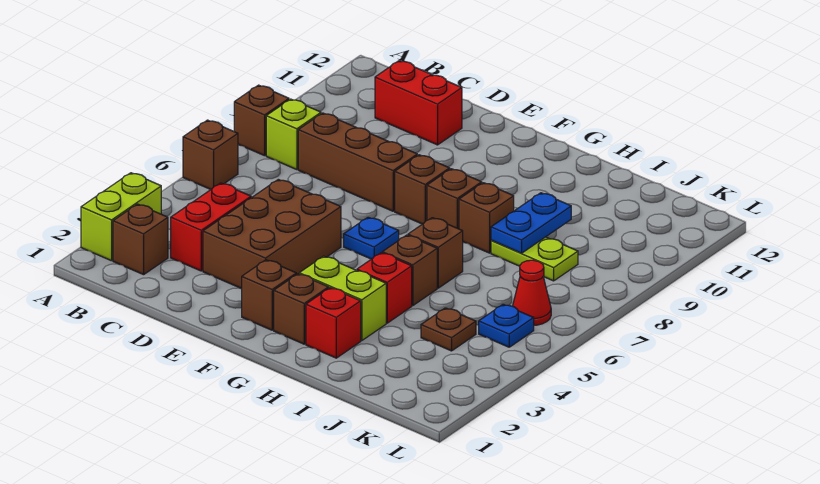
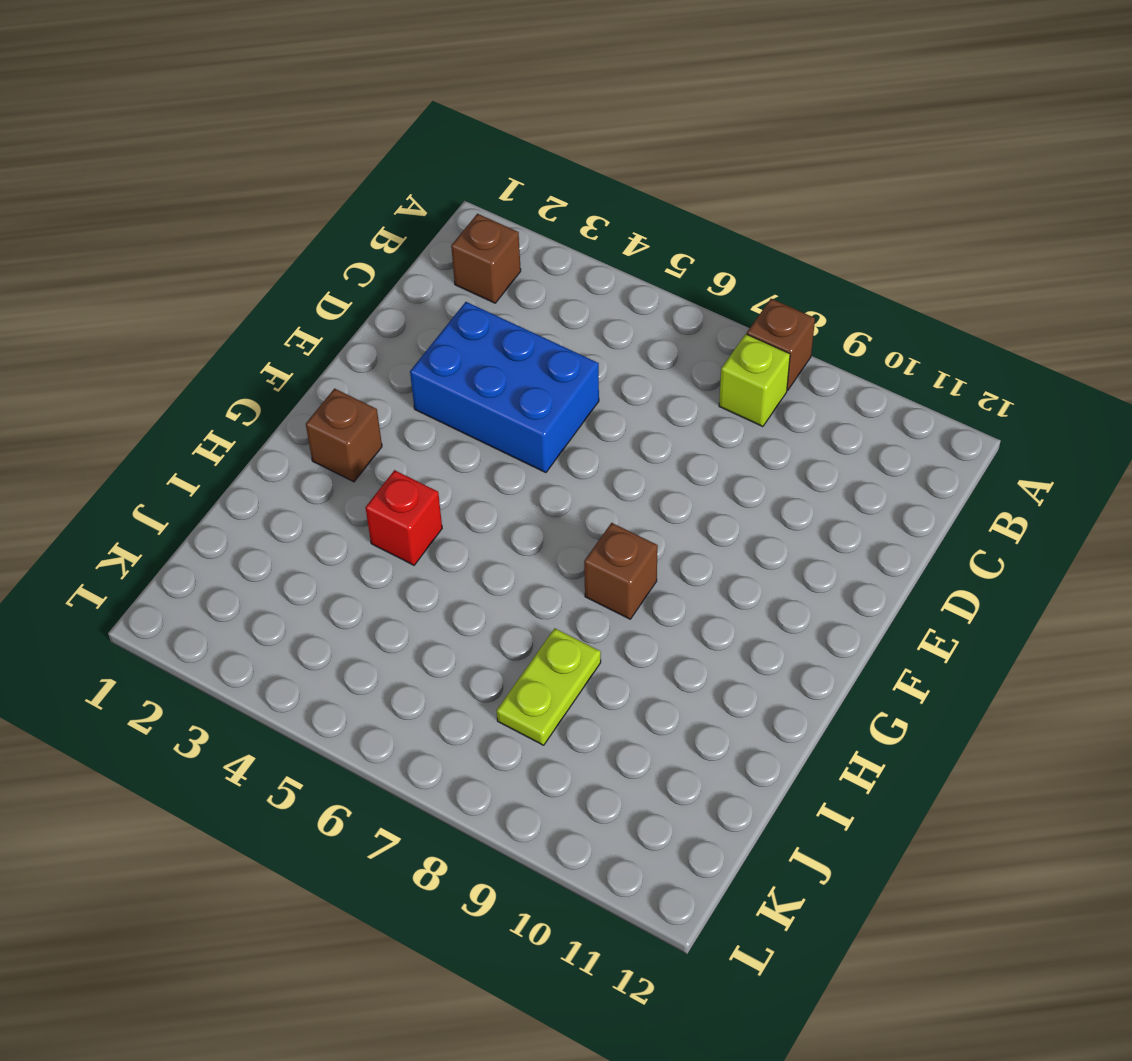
blue 2x3 brick [410,302,599,473] -> brown 2x3 brick [203,179,341,289]
none -> lime 1x2 brick [81,173,161,261]
none -> brown 1x1 brick [183,120,238,189]
none -> red 1x2 brick [171,183,251,271]

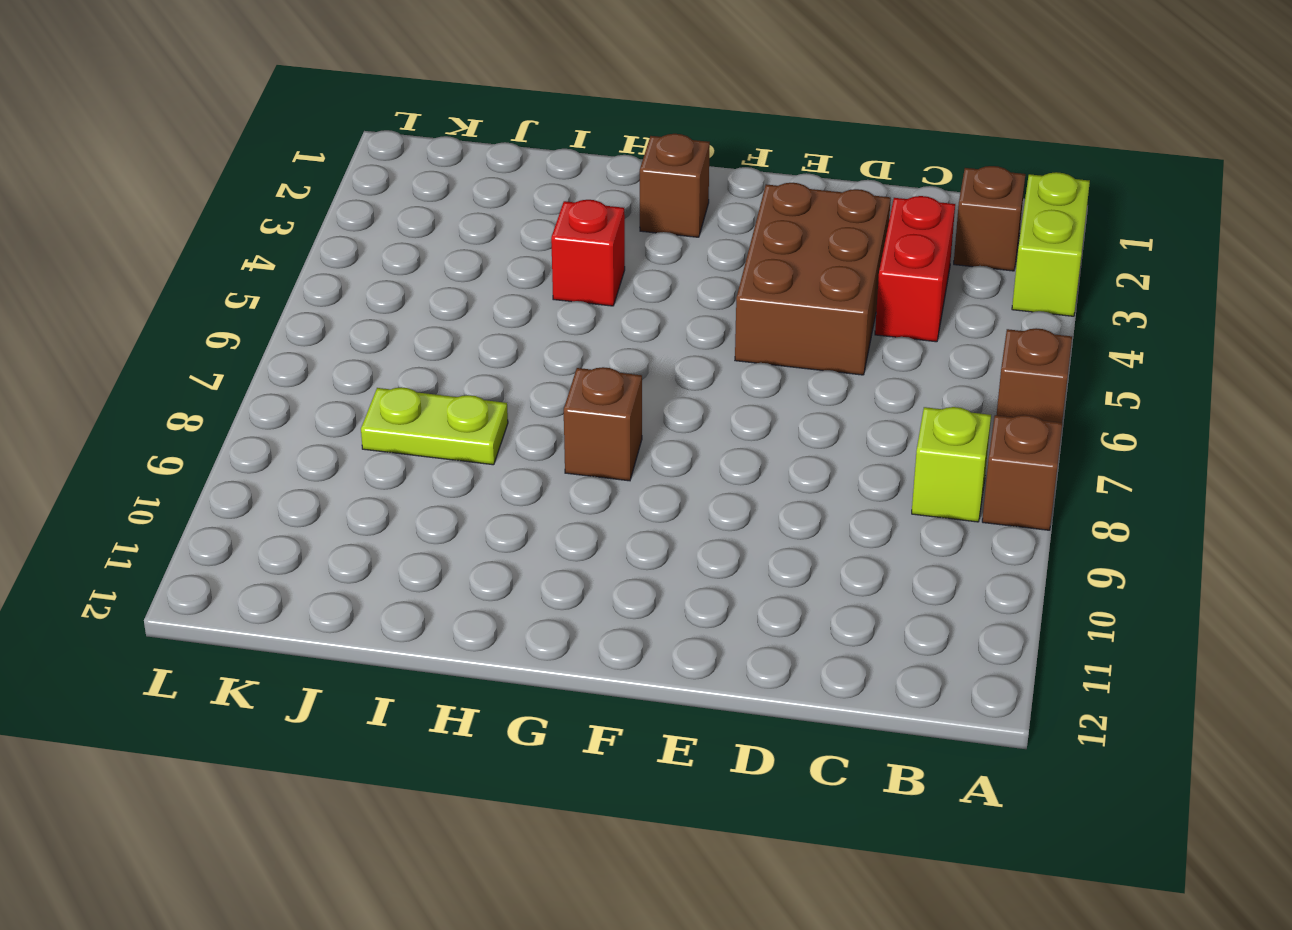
none -> brown 1x3 brick [298,113,417,211]
none -> red 1x2 brick [375,60,462,145]
none -> brown 1x1 brick [242,260,296,330]

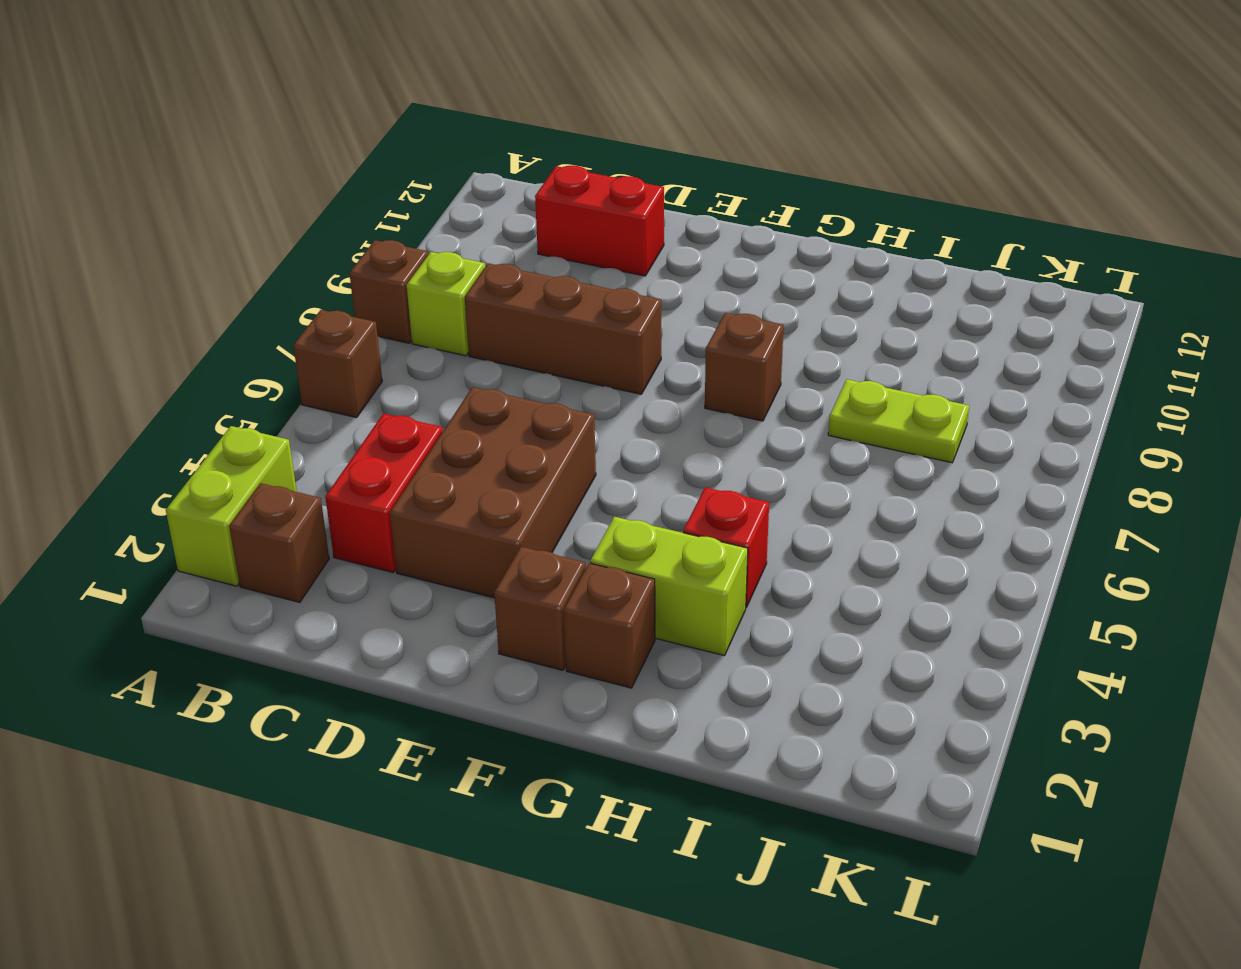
none -> blue 1x1 plate [344,217,399,259]
none -> brown 1x1 brick [395,155,450,224]
none -> red 1x1 brick [306,288,361,358]

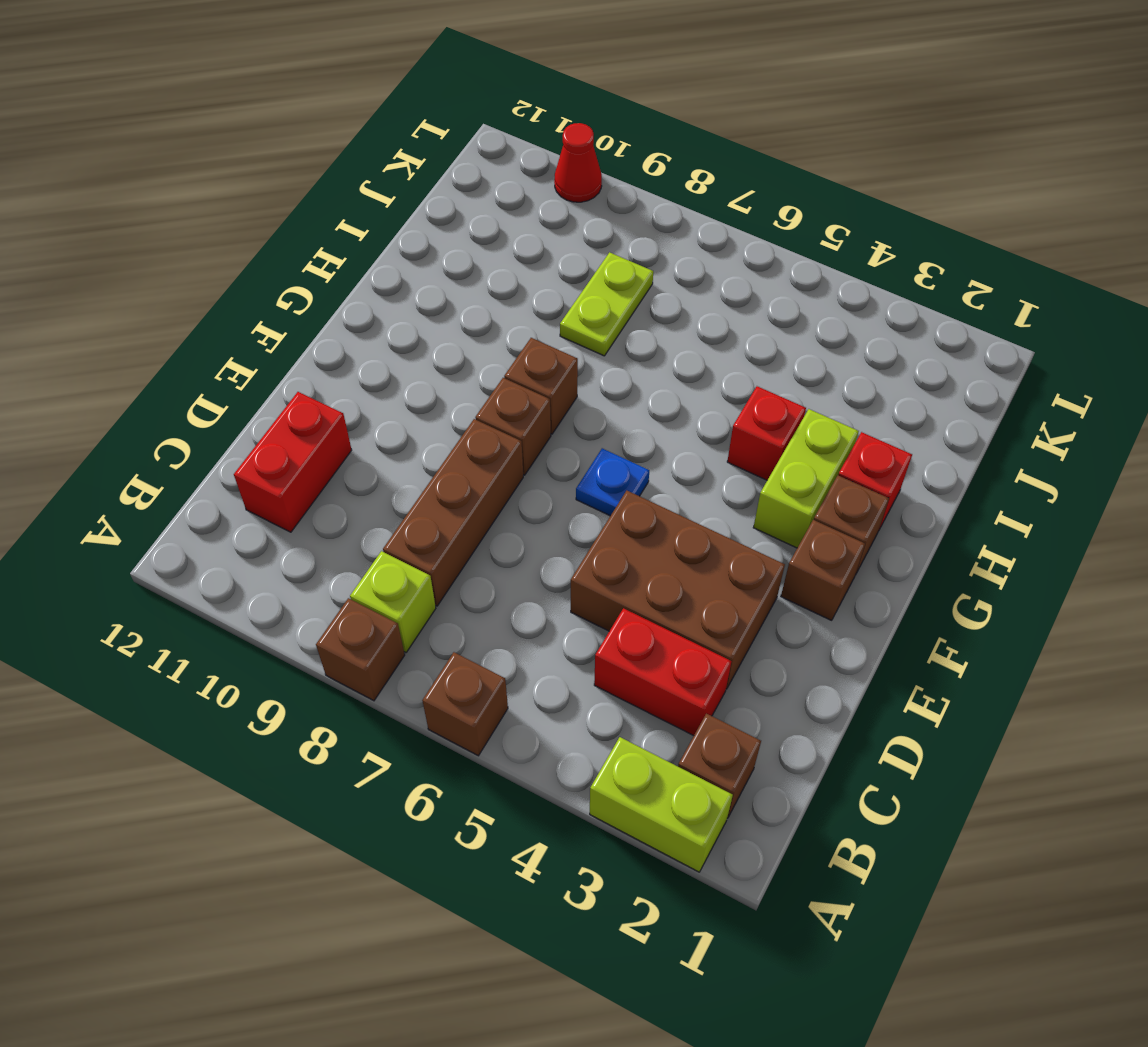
red 1x1 cone [554,123,602,202] -> red 1x1 cone moved to [513,260,551,325]
none -> brown 1x1 brick [382,235,437,306]
none -> brown 1x1 brick [408,218,463,288]
none -> brown 1x1 brick [459,183,514,253]

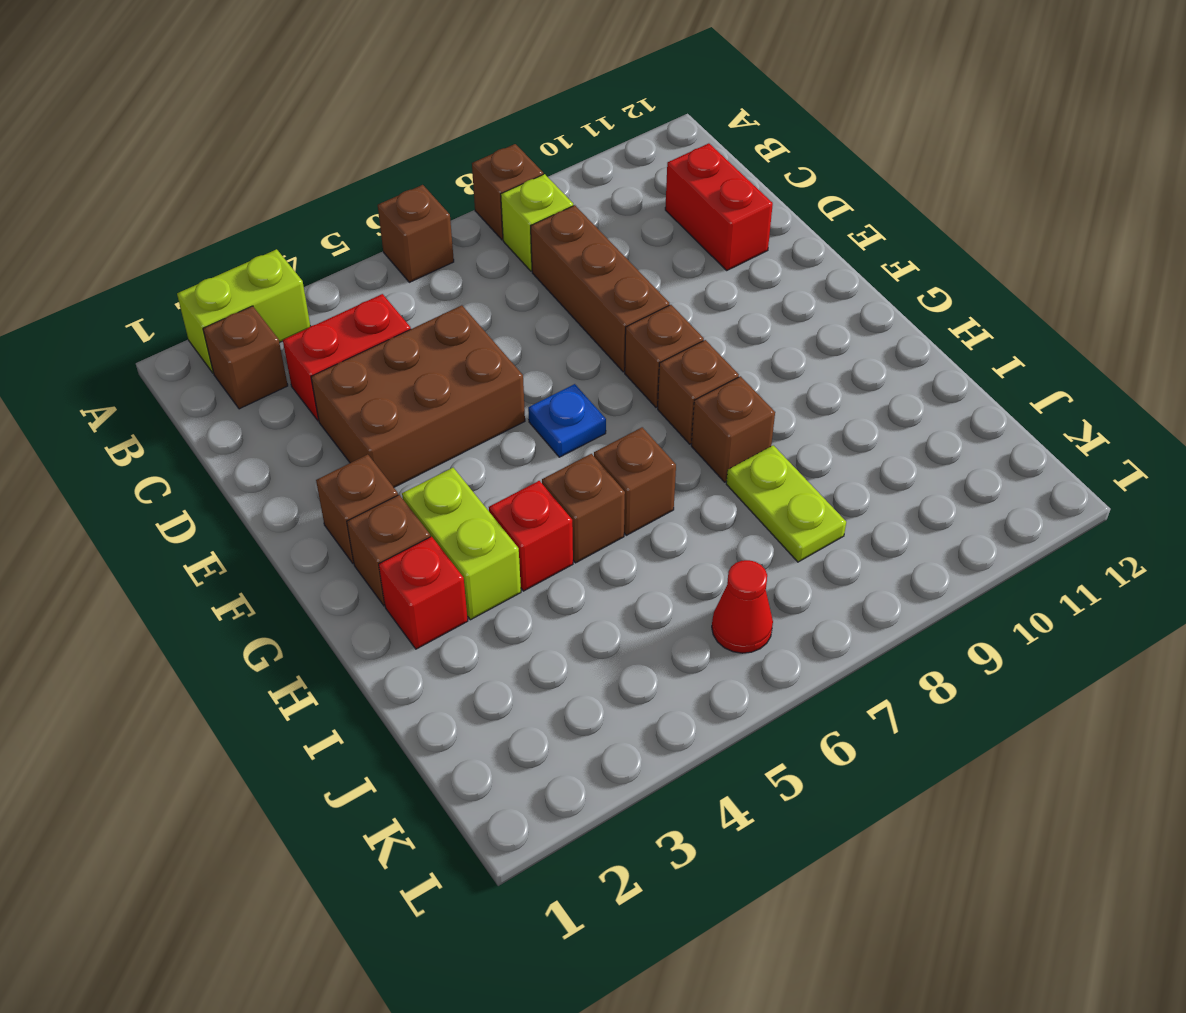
none -> brown 1x1 plate [421,308,476,351]
none -> blue 1x1 plate [479,304,534,347]
none -> blue 1x2 plate [491,193,571,253]

